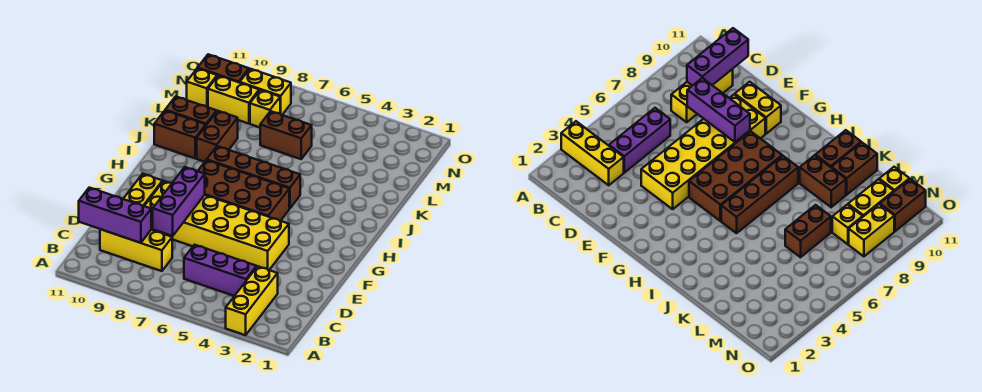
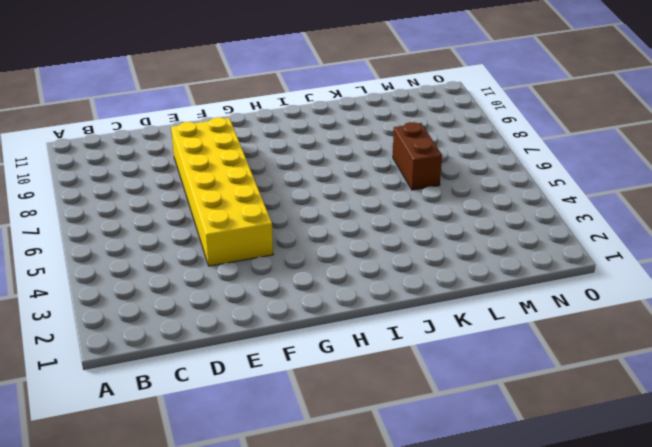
none -> yellow 1x3 brick [226,266,278,335]
none -> purple 1x3 brick [184,245,257,296]
none -> yellow 1x3 brick [100,229,172,271]

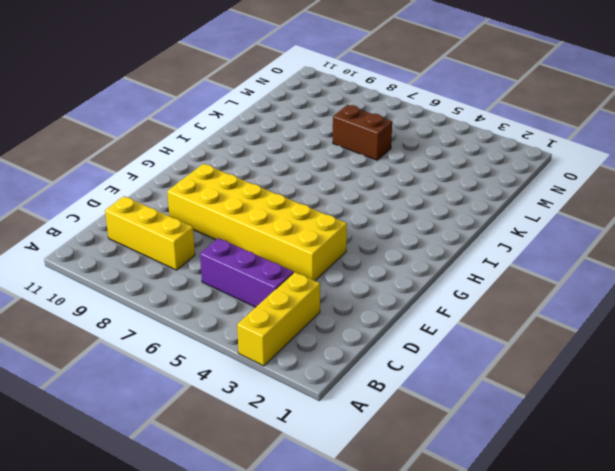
none -> yellow 1x2 brick [123,174,163,206]
none -> brown 2x4 brick [198,160,289,221]
none -> brown 1x4 brick [207,146,300,209]

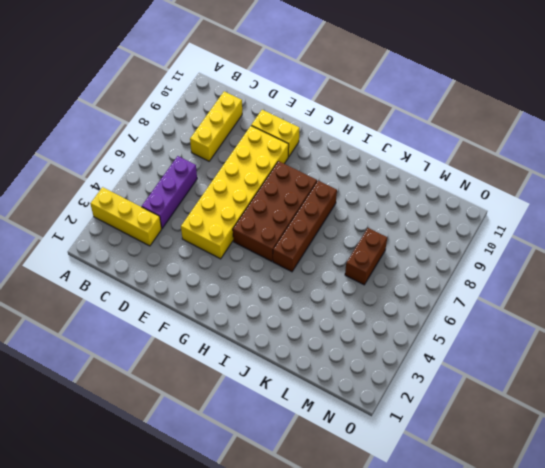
none -> brown 1x2 brick [197,111,238,162]
none -> brown 1x2 brick [154,111,206,158]
none -> brown 1x2 brick [165,96,217,125]

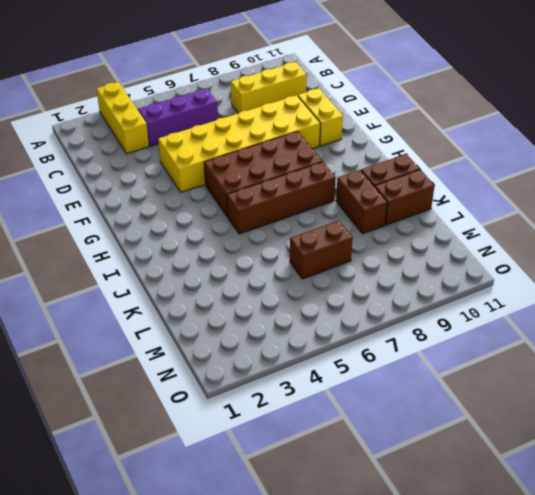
none -> yellow 1x1 brick [250,90,280,127]
none -> yellow 1x2 brick [208,76,259,124]
none -> yellow 1x1 brick [187,68,217,107]

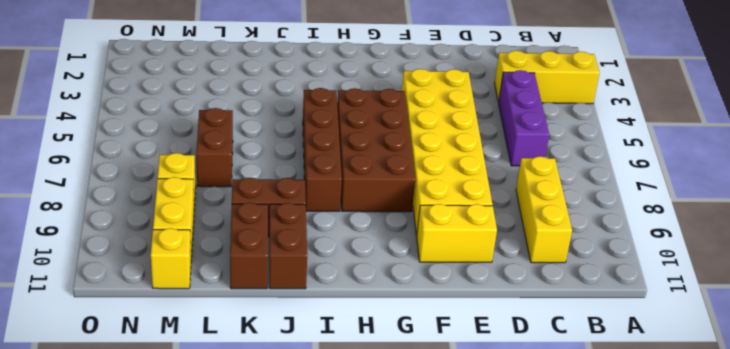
none -> yellow 1x2 brick [240,69,291,115]
none -> brown 1x2 brick [198,54,249,83]
none -> purple 1x3 brick [79,188,151,243]

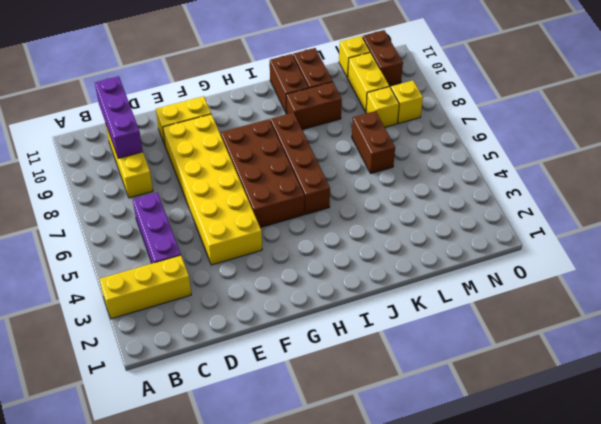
yellow 1x1 brick [391,81,423,123] -> yellow 1x2 brick [240,69,291,115]
none -> purple 1x3 brick [153,167,205,236]

